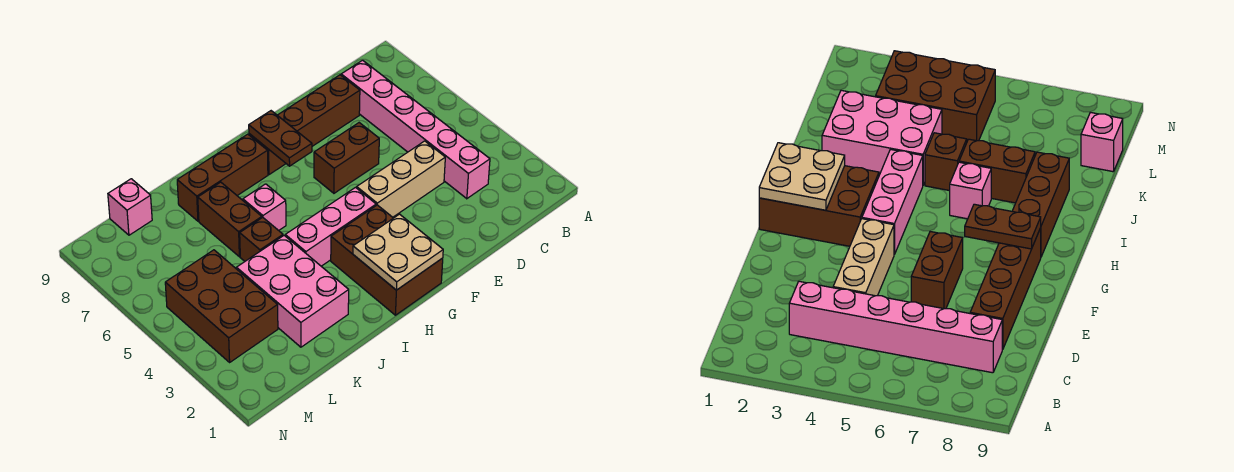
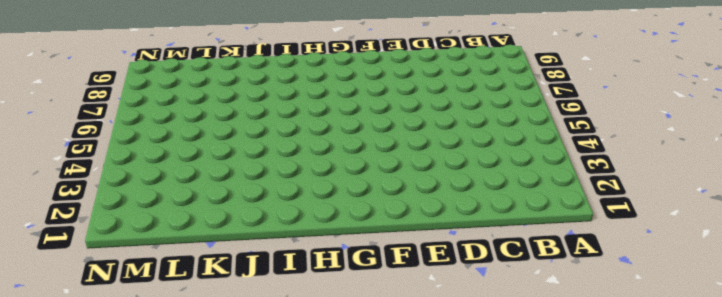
none -> pink 1x6 brick [341,60,490,199]
none -> tan 1x3 brick [357,141,445,217]
none -> brown 1x4 brick [249,75,360,175]

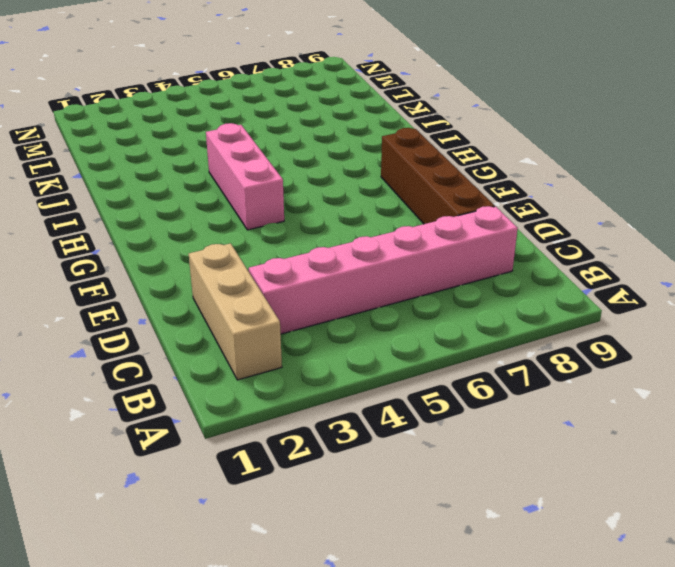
tan 1x3 brick [189,243,282,380] -> tan 1x3 brick moved to [357,141,445,217]
none -> brown 1x2 brick [314,123,379,193]
none -> brown 2x3 brick [331,205,443,315]
none -> brown 1x3 brick [177,134,268,221]

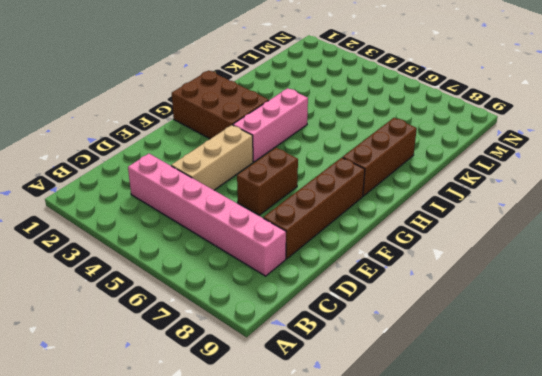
none -> pink 1x1 brick [243,184,286,230]
none -> pink 2x3 brick [237,236,349,347]
none -> brown 1x1 brick [240,218,283,261]

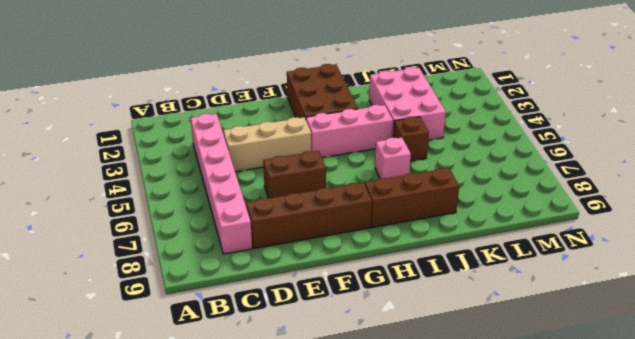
none -> brown 1x2 brick [198,182,262,257]
none -> brown 2x3 brick [165,250,278,362]
none -> pink 1x1 brick [108,179,152,235]

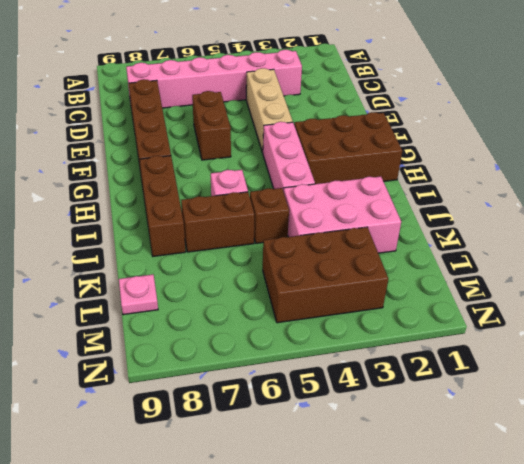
pink 1x1 plate [119,274,158,315] -> pink 1x1 brick [108,179,152,235]
none -> tan 2x2 plate [353,214,443,290]
none -> brown 1x2 plate [249,111,312,166]

